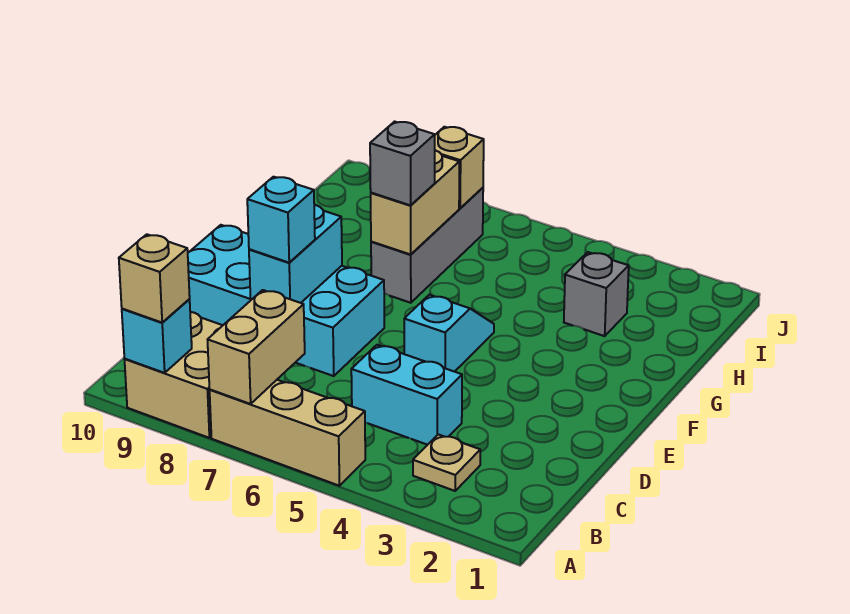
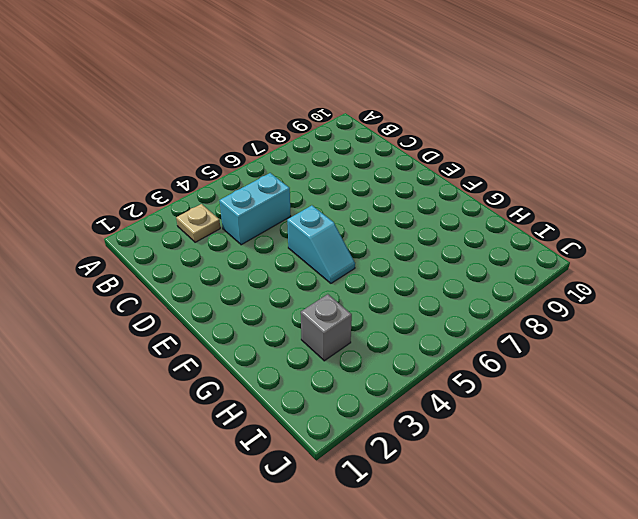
none -> tan 1x3 brick [210,380,365,486]
none -> tan 2x2 brick [125,312,223,438]
none -> cyan 2x4 brick [188,225,384,376]

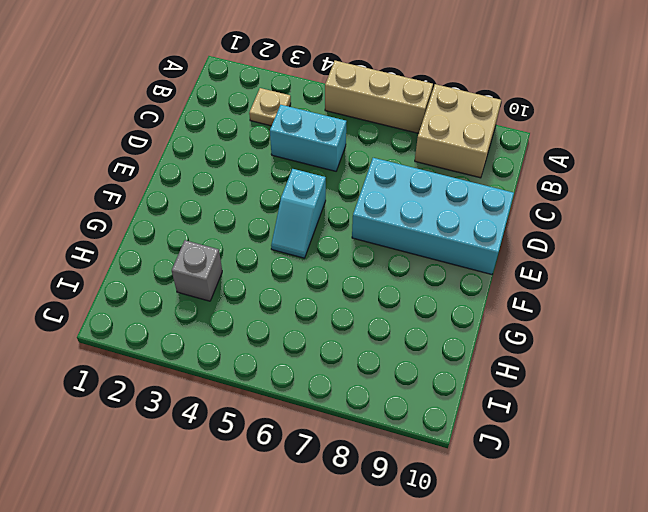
none -> grey 1x3 brick [371,188,483,303]
none -> tan 1x2 brick [208,290,305,404]
none -> cyan 1x1 brick [122,299,192,373]

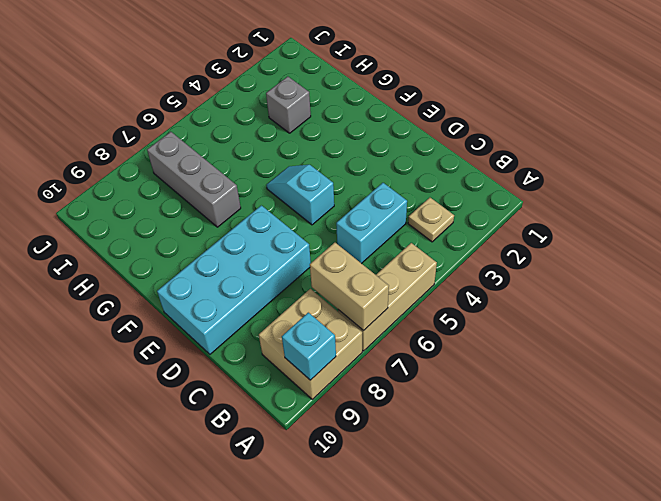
none -> cyan 1x2 brick [249,205,342,303]
none -> tan 1x2 brick [371,150,459,254]
none -> tan 1x1 brick [435,127,484,208]

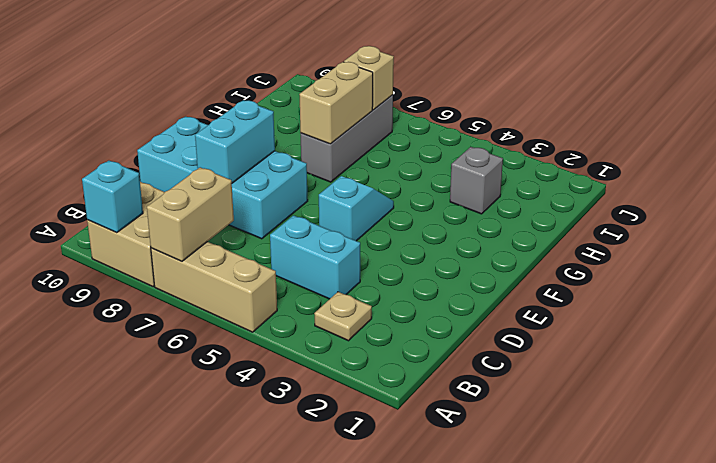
none -> tan 1x1 brick [119,234,190,323]
none -> cyan 1x1 brick [247,177,315,263]
none -> grey 1x1 brick [370,122,435,205]

